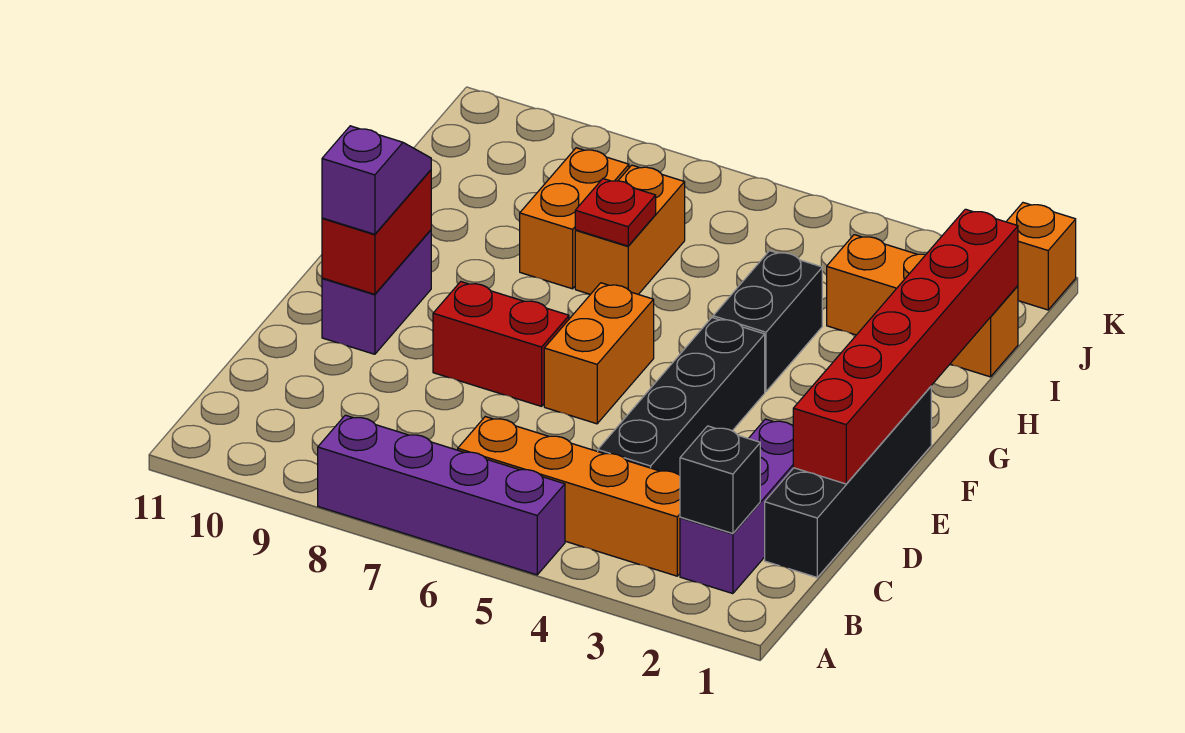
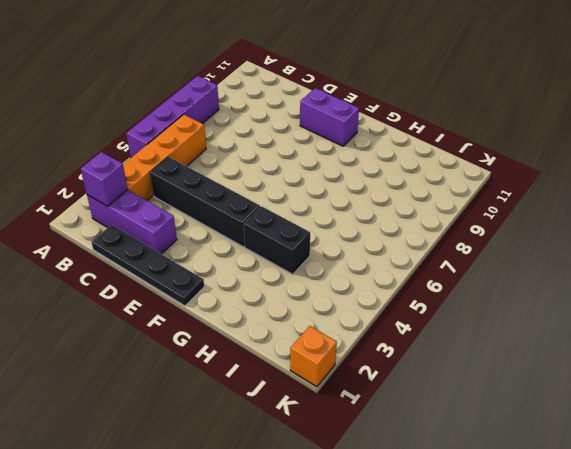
purple 1x1 brick [81,152,128,206] -> black 1x1 brick [680,426,760,534]
black 1x4 plate [92,225,204,306] -> black 1x4 brick [765,387,931,577]
none -> orange 1x2 brick [544,283,654,424]
none -> red 1x2 brick [433,282,569,406]
none -> orange 1x2 brick [575,165,685,294]

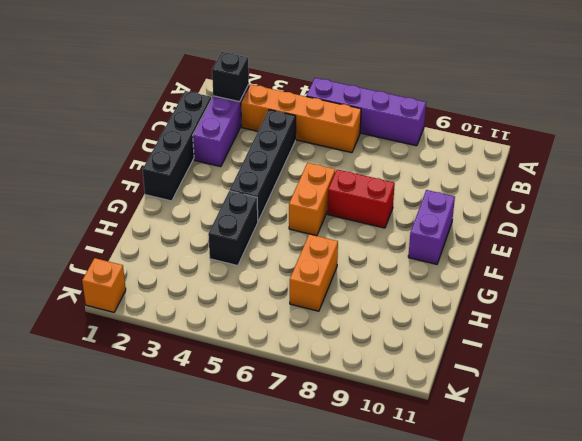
none -> orange 1x2 brick [520,148,629,289]
none -> orange 1x3 brick [827,235,1018,377]
none -> red 1x6 brick [793,209,1018,484]

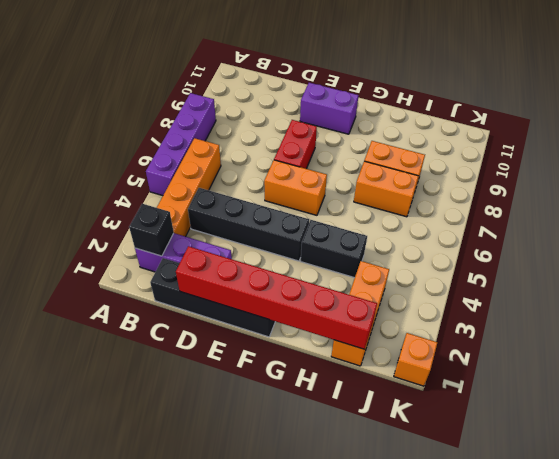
none -> red 1x2 brick [322,170,431,294]
none -> red 1x1 plate [575,179,656,246]
none -> purple 1x2 slope [322,126,431,234]

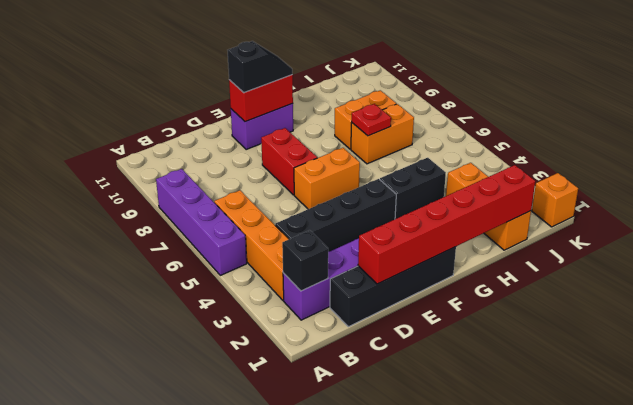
black 1x2 slope [228,41,292,93] -> purple 1x2 slope [322,126,431,234]

